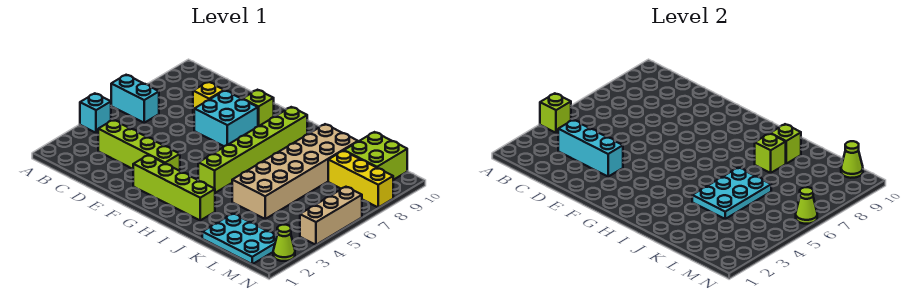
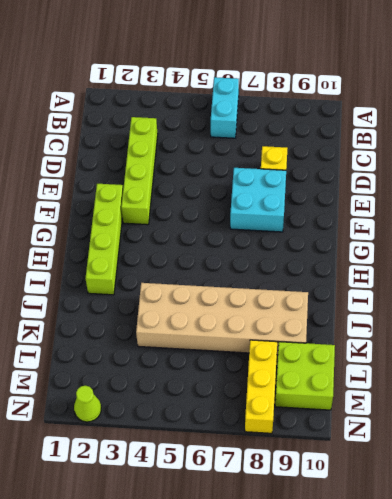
none -> cyan 1x1 brick [80,93,111,133]
none -> lime 1x1 brick [243,90,274,126]
none -> lime 1x6 brick [198,107,307,193]

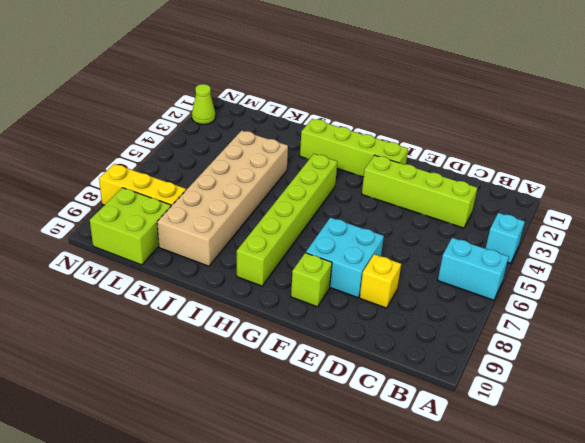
none -> cyan 2x3 plate [202,214,277,264]
none -> tan 1x3 brick [300,187,362,245]
none -> lime 1x1 brick [540,93,571,133]

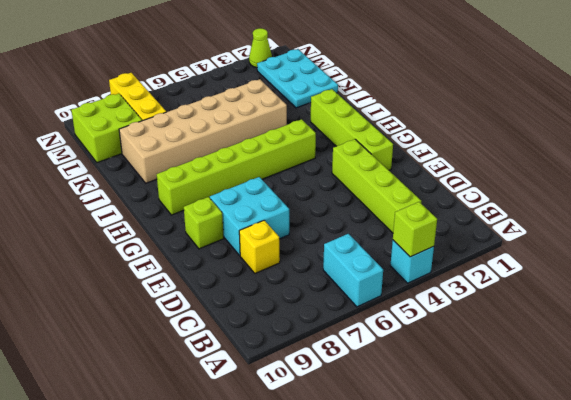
none -> tan 1x3 brick [300,187,362,245]
none -> cyan 1x3 brick [558,120,623,177]
none -> cyan 2x3 plate [692,167,771,219]

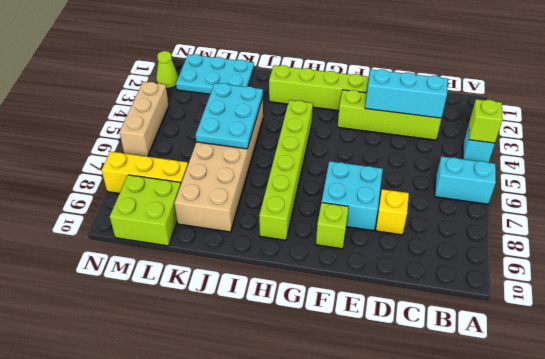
none -> lime 1x1 brick [755,134,786,173]
none -> lime 1x1 brick [770,124,801,164]
none -> lime 1x1 cone [841,141,863,178]

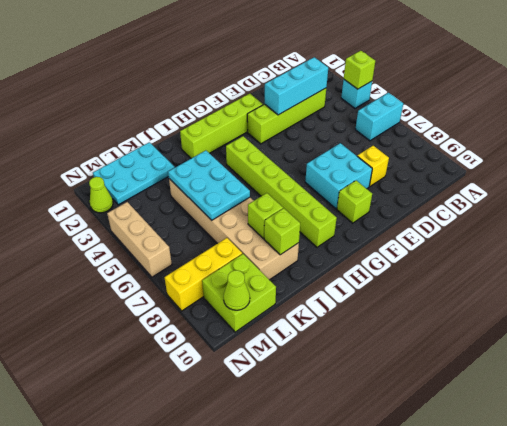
none -> lime 1x1 cone [796,187,817,224]

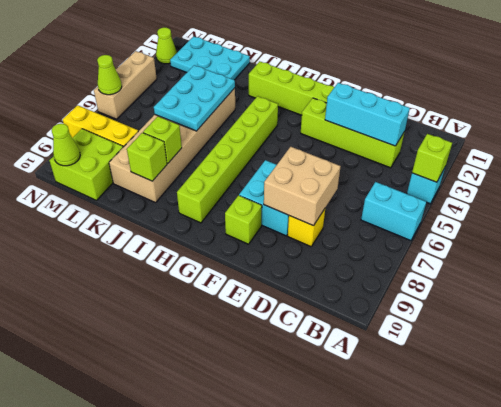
tan 2x2 brick [264,147,341,226] -> none

